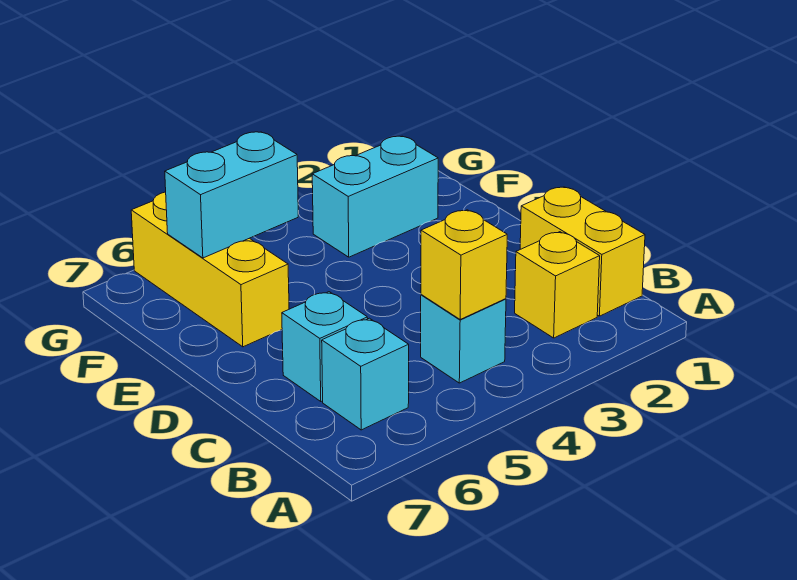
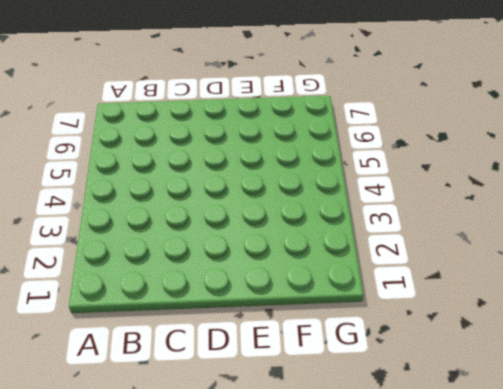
none -> yellow 1x2 brick [520,187,645,316]
none -> yellow 1x1 brick [515,232,600,338]

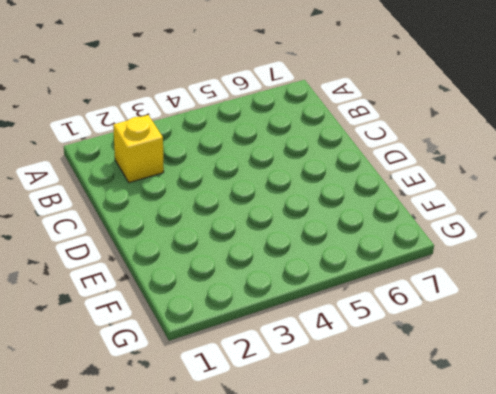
none -> yellow 1x2 brick [520,187,645,316]
none -> cyan 1x1 brick [421,295,506,383]

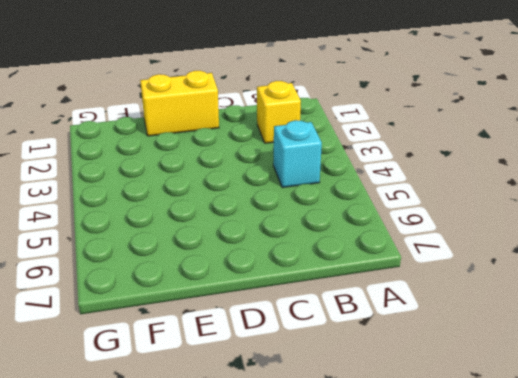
yellow 1x2 brick [140,71,219,136] -> yellow 1x2 brick moved to [520,187,645,316]
none -> cyan 1x1 brick [322,318,409,430]
none -> cyan 1x1 brick [282,292,368,401]

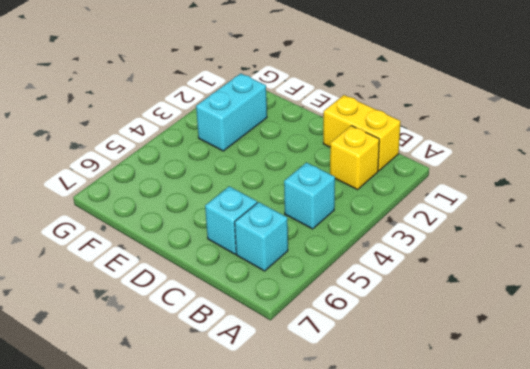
none -> yellow 1x3 brick [131,192,289,347]
none -> yellow 1x1 brick [421,210,507,319]

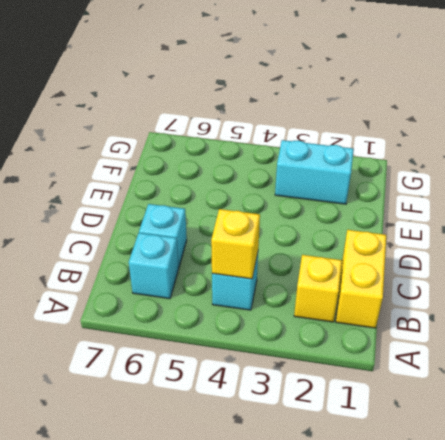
none -> yellow 1x3 brick [131,192,289,347]
none -> cyan 1x2 brick [165,132,298,258]

